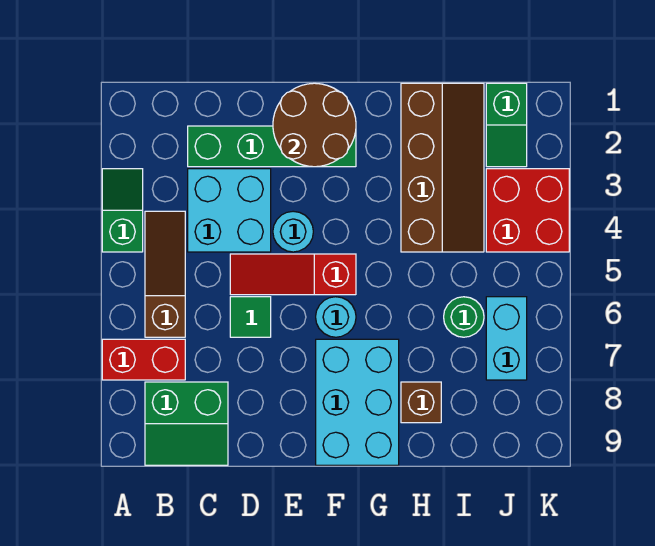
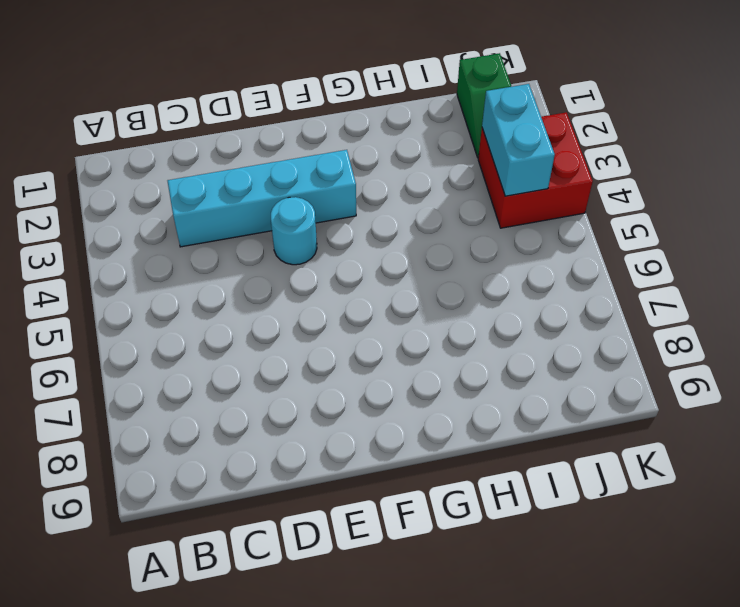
cyan 1x4 brick [168,150,356,247] -> cyan 2x2 brick [188,169,271,252]
cyan 1x2 brick [482,84,555,196] -> cyan 1x2 brick moved to [486,297,527,380]
none -> green 1x2 slope [102,169,143,252]
none -> red 1x2 brick [102,339,185,380]
none -> brown 1x3 slope [145,211,185,337]

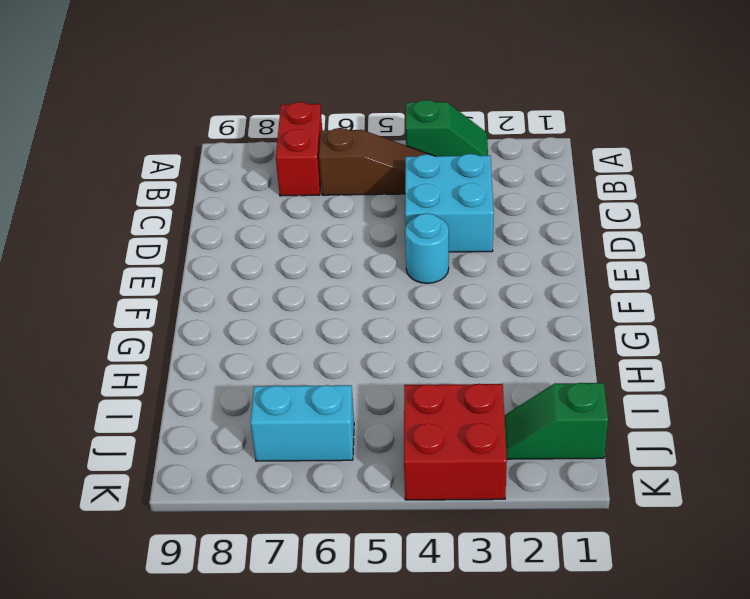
none -> green 2x2 slope [145,382,228,465]
none -> green 1x4 brick [188,126,356,167]
none -> red 1x3 slope [230,254,356,295]

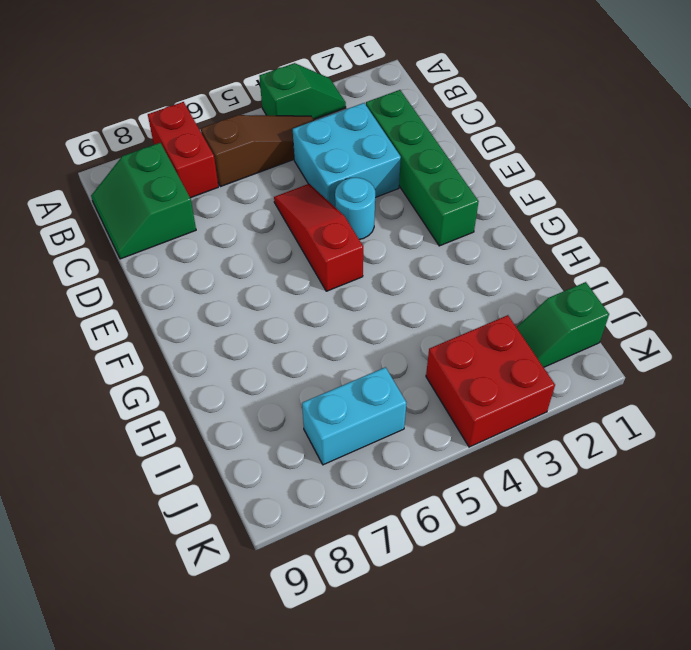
none -> green 1x1 tile [230,297,271,337]
none -> cyan 1x1 round brick [316,297,356,337]
none -> cyan 2x3 brick [316,339,399,465]

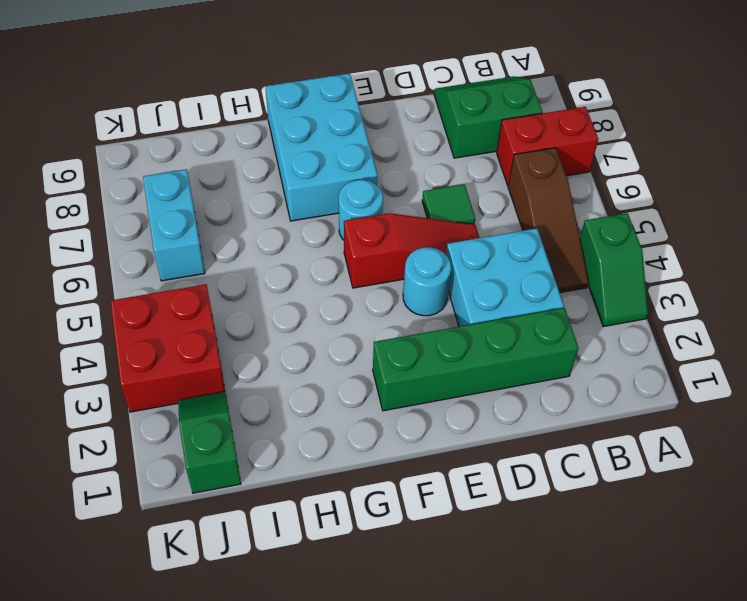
none -> brown 2x4 slope [401,83,484,252]
none -> brown 1x1 brick [401,382,441,423]
none -> green 1x1 round brick [444,297,484,337]

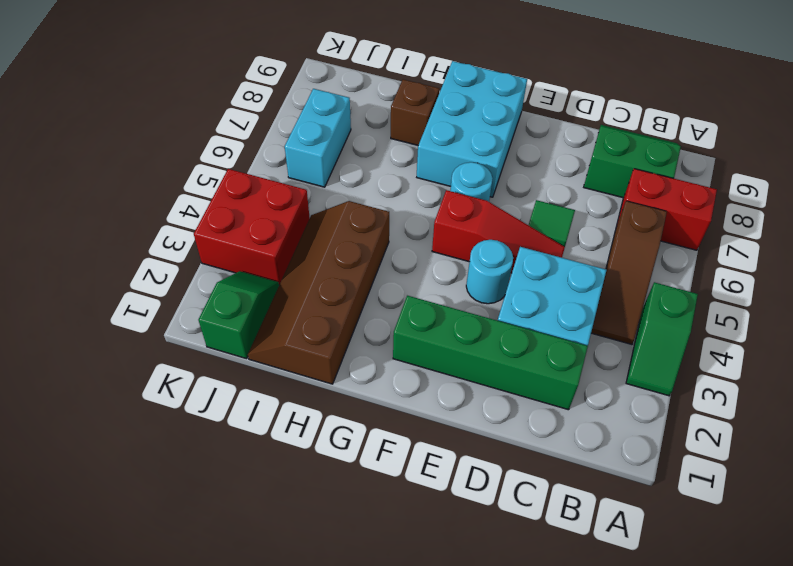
none -> green 1x1 round brick [444,297,484,337]
none -> brown 2x2 round brick [273,83,356,167]

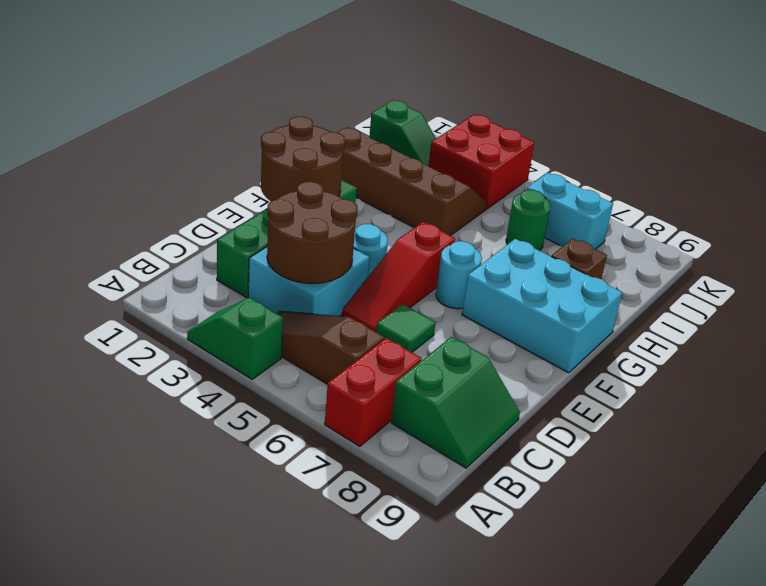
brown 2x2 round brick [267,182,358,283] -> none

